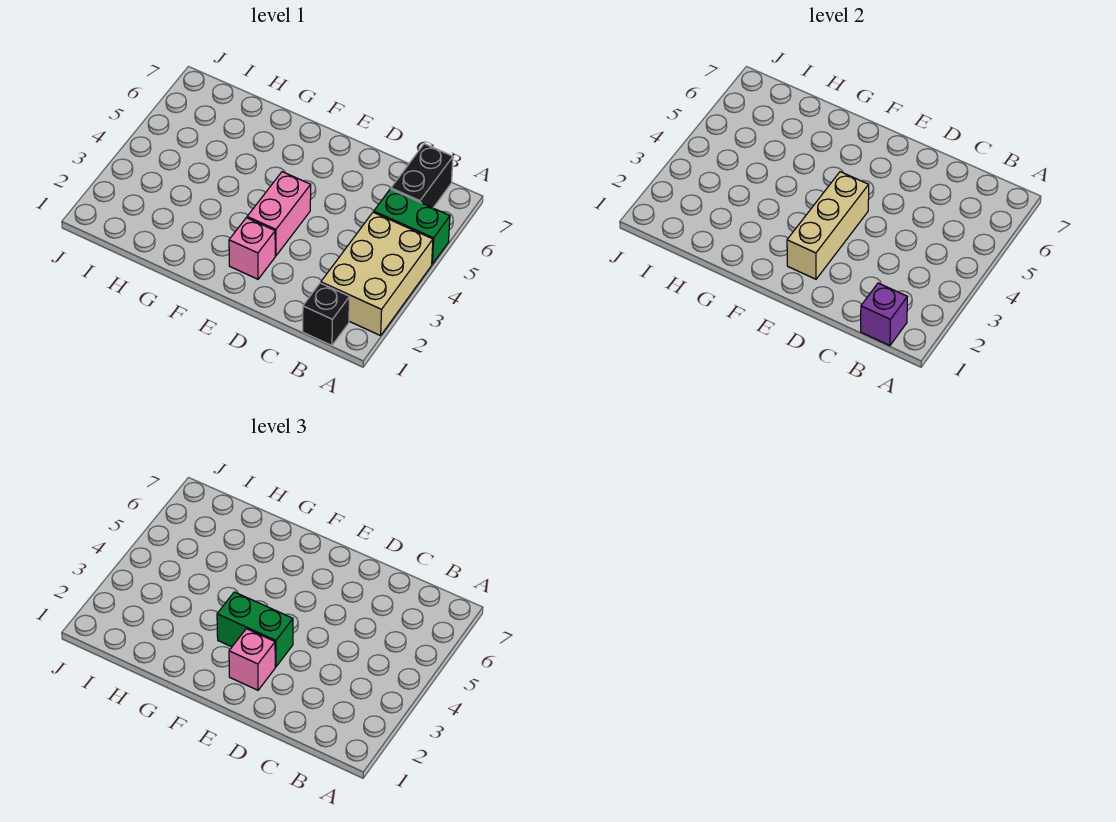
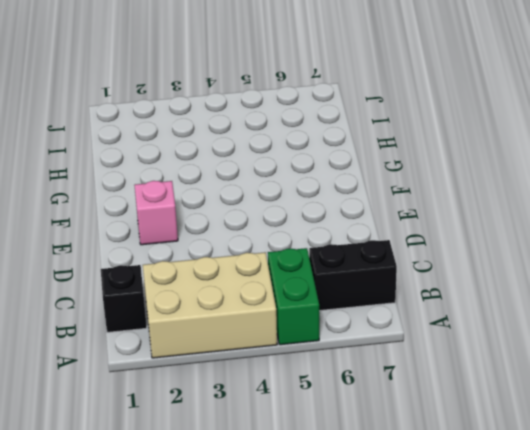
none -> pink 1x2 brick [247,172,311,256]
none -> purple 1x1 brick [861,283,907,346]

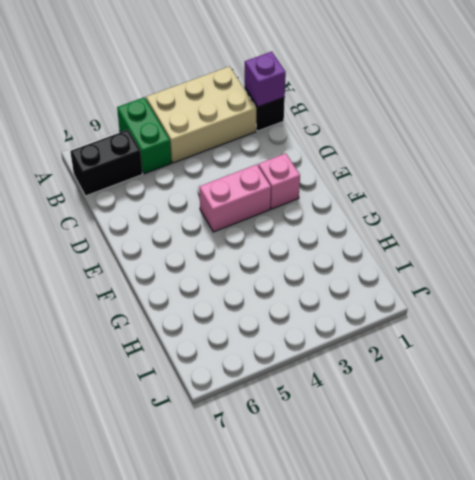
none -> tan 1x3 brick [787,172,869,279]
none -> pink 1x1 brick [229,629,275,690]

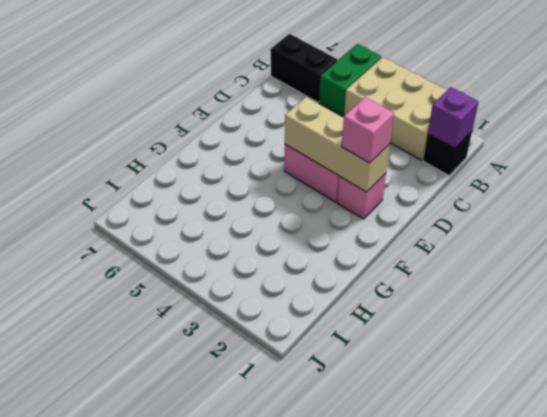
none -> green 1x2 brick [217,592,293,667]

